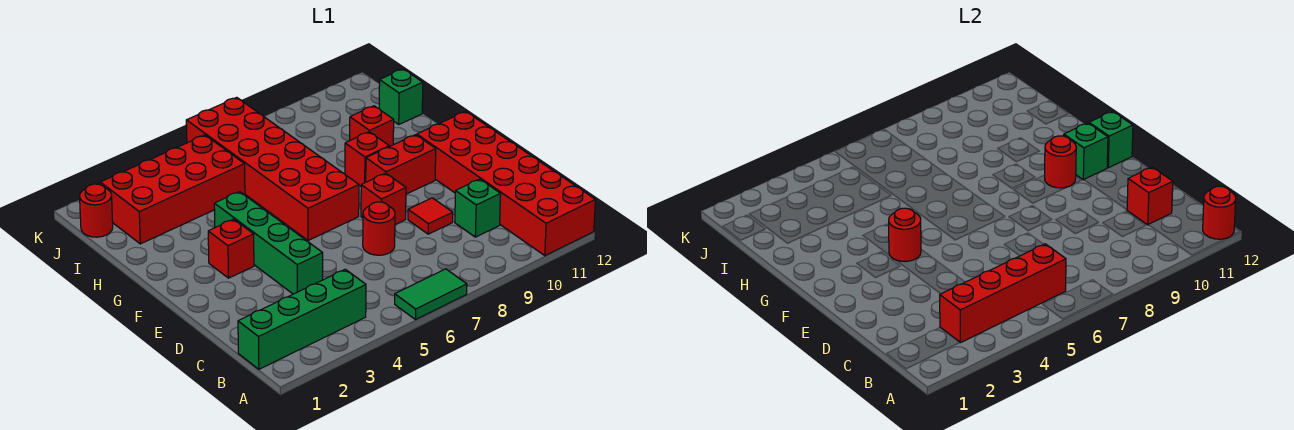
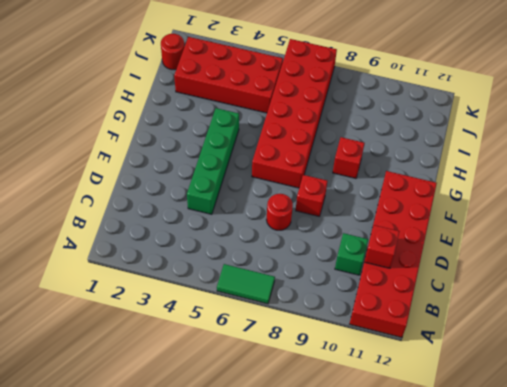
none -> green 1x4 brick [238,269,366,369]
none -> red 1x1 tile [408,198,453,234]
none -> red 1x1 brick [208,219,254,278]

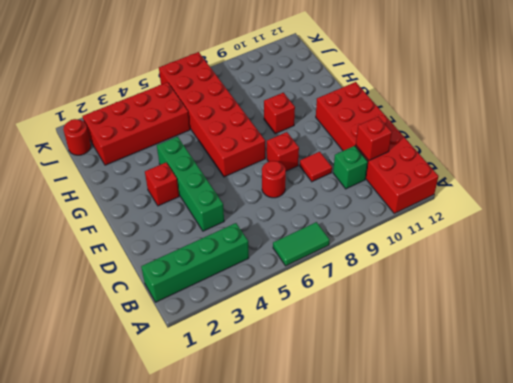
none -> red 1x2 brick [366,135,436,194]
none -> red 1x1 brick [350,106,394,147]
none -> green 1x1 brick [379,69,423,124]

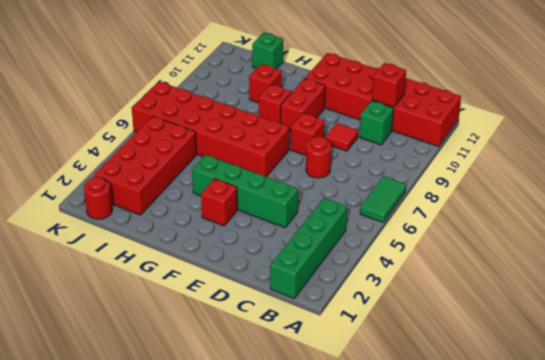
none -> red 1x1 round brick [1203,186,1236,239]
none -> red 1x4 brick [940,244,1066,343]
none -> red 1x1 round brick [889,208,921,262]

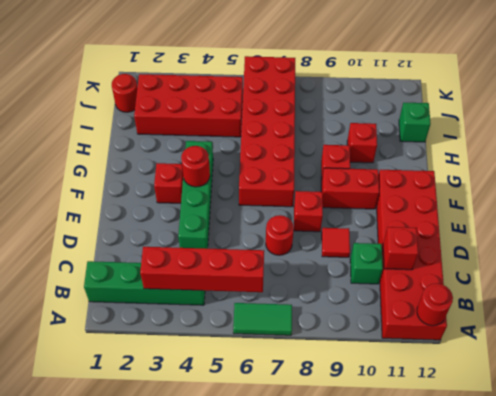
none -> red 1x1 round brick [1045,136,1076,188]
none -> green 1x1 brick [1064,123,1108,180]
none -> green 1x1 brick [1089,111,1133,168]

